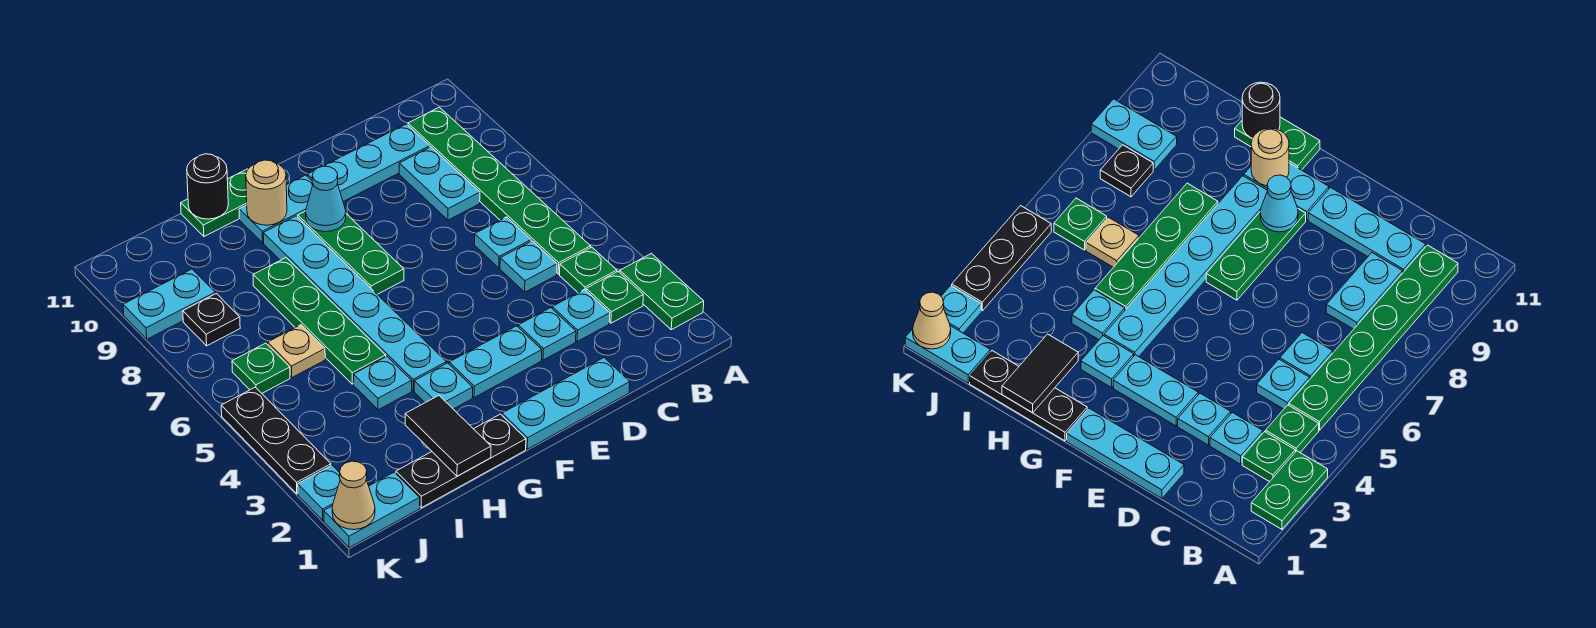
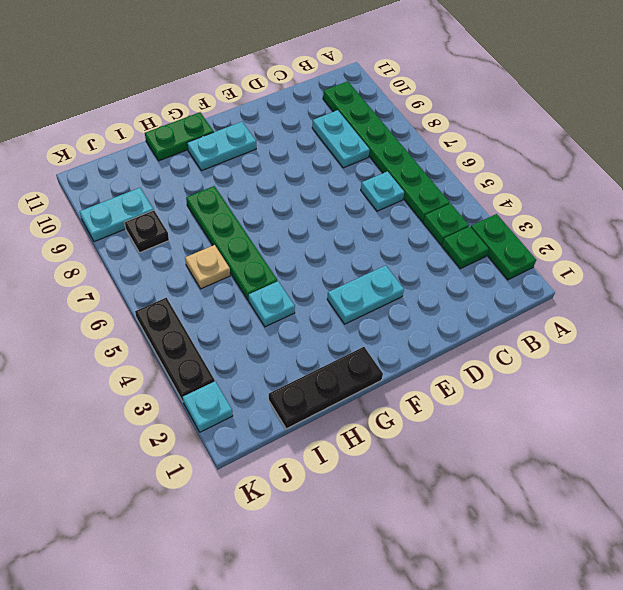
none -> cyan 1x1 plate [552,289,610,342]
none -> cyan 1x1 plate [500,241,557,292]
none -> cyan 1x3 plate [307,124,430,202]
none -> cyan 1x3 plate [502,358,630,449]

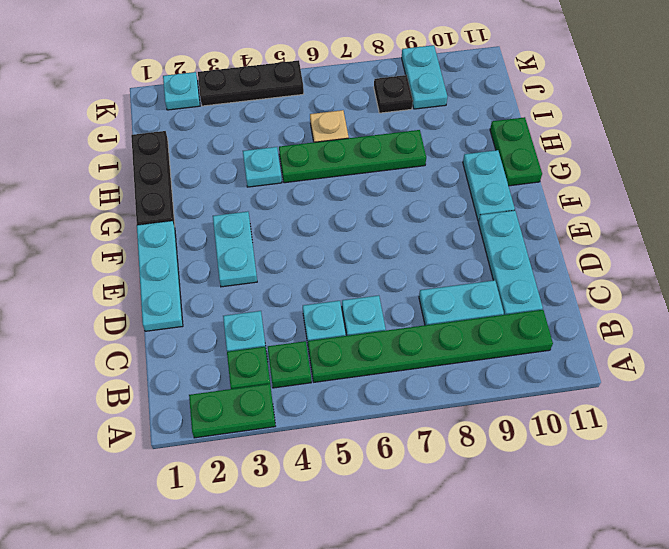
none -> cyan 1x1 plate [518,308,576,360]
none -> green 1x3 plate [298,211,404,294]
none -> cyan 1x1 plate [414,363,473,409]
none -> cyan 1x6 plate [263,216,446,391]

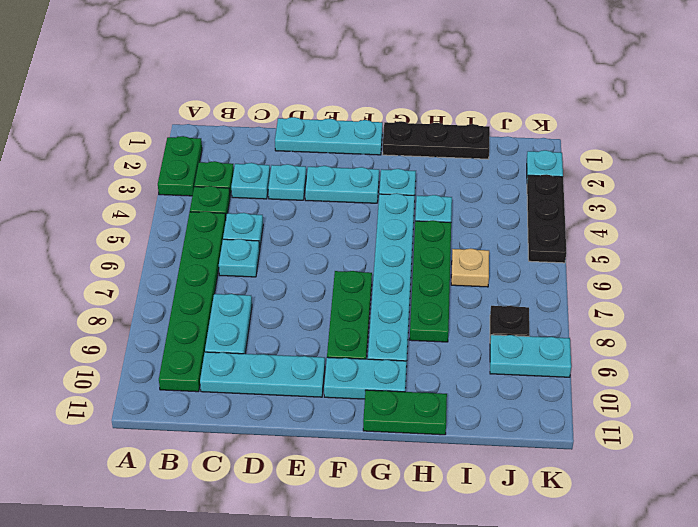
none -> cyan 1x2 plate [324,472,420,548]
none -> green 1x1 plate [232,343,290,393]
none -> cyan 1x1 cone [306,166,346,232]
none -> tan 1x1 round brick [246,160,287,225]

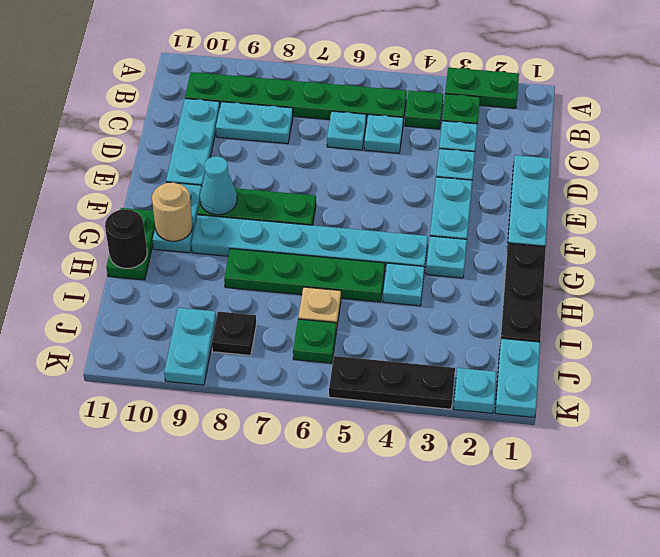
none -> black 1x2 tile [405,396,491,476]
none -> tan 1x1 cone [332,461,375,530]

